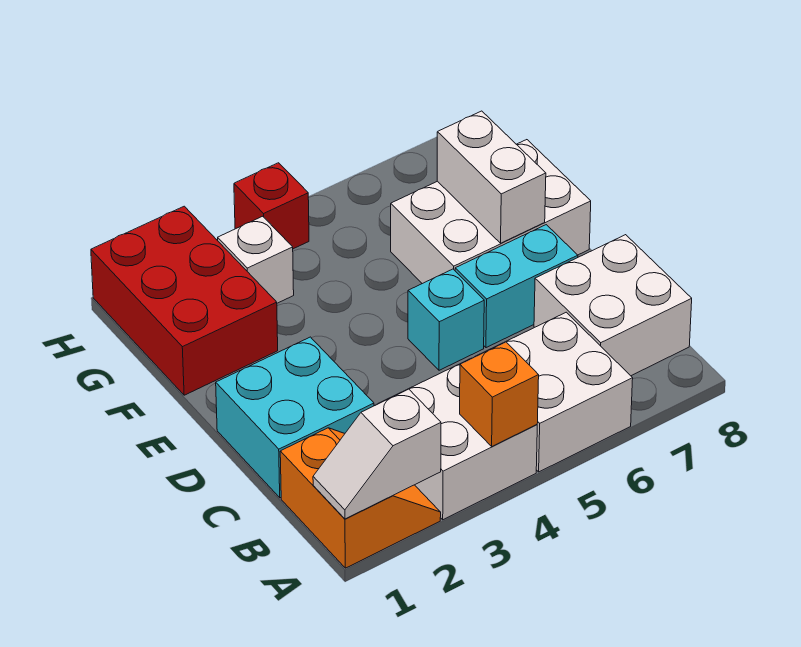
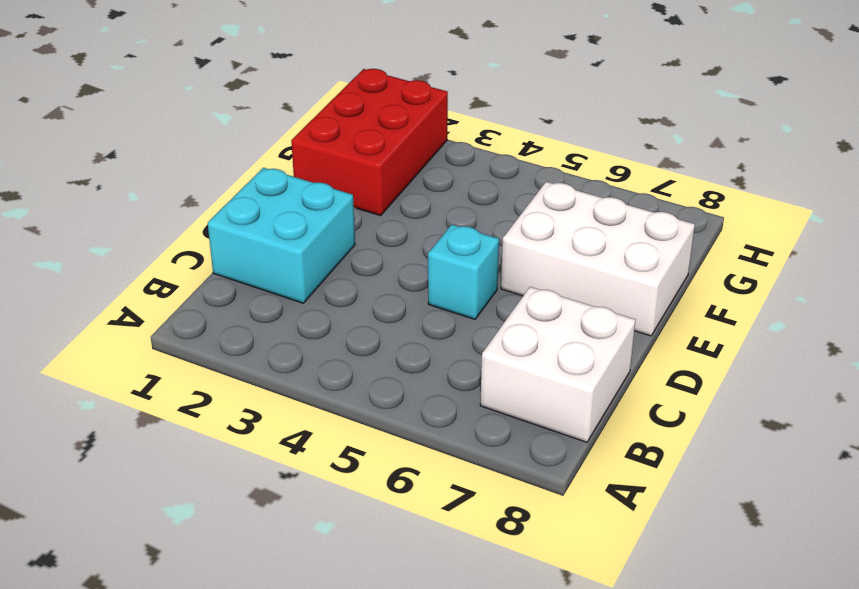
none -> orange 2x2 slope [280,428,441,568]
none -> white 2x2 brick [378,358,537,520]
none -> white 2x2 brick [475,312,633,472]

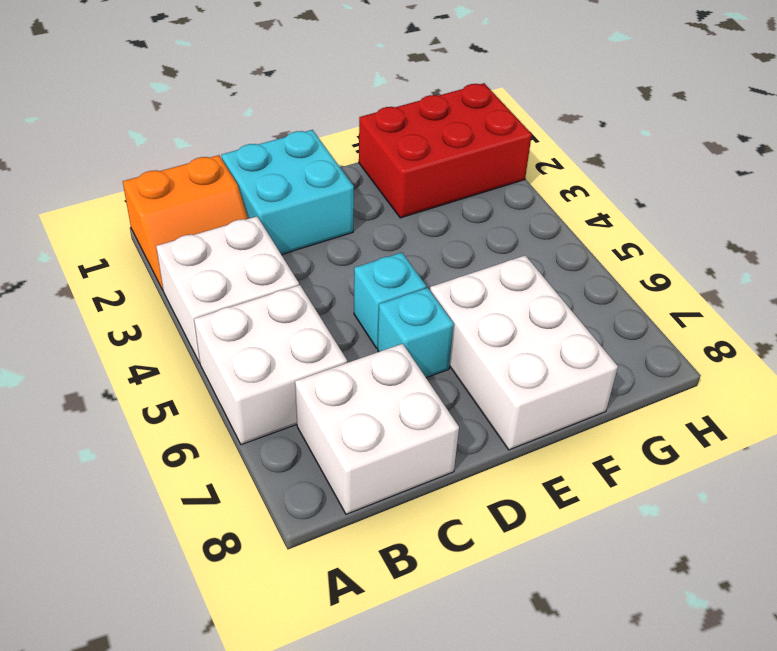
cyan 1x1 brick [378,288,454,378] -> cyan 1x2 brick [455,225,578,348]
none -> white 1x1 brick [217,216,294,303]
none -> red 1x1 brick [234,163,309,249]
none -> white 1x2 slope [313,389,441,519]

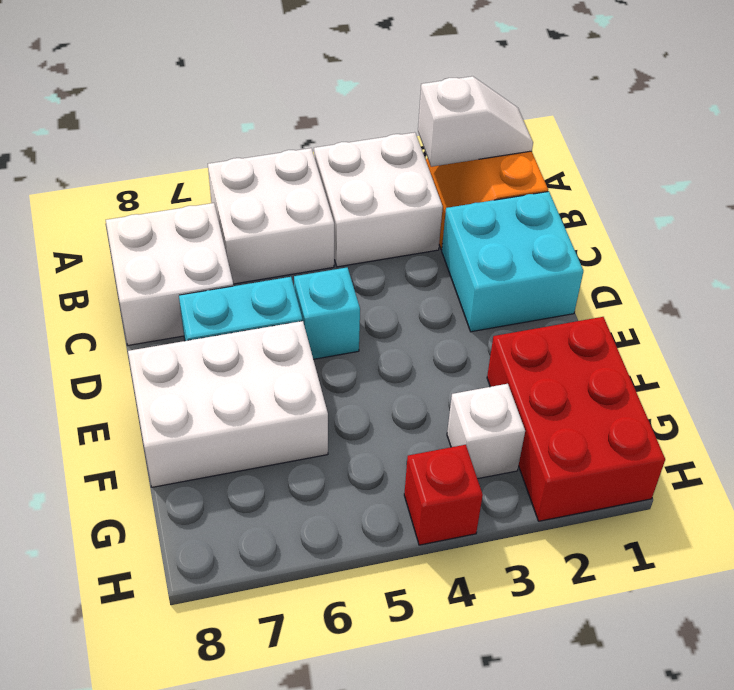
none -> orange 1x1 brick [460,342,539,446]
none -> white 1x2 brick [437,111,546,243]

